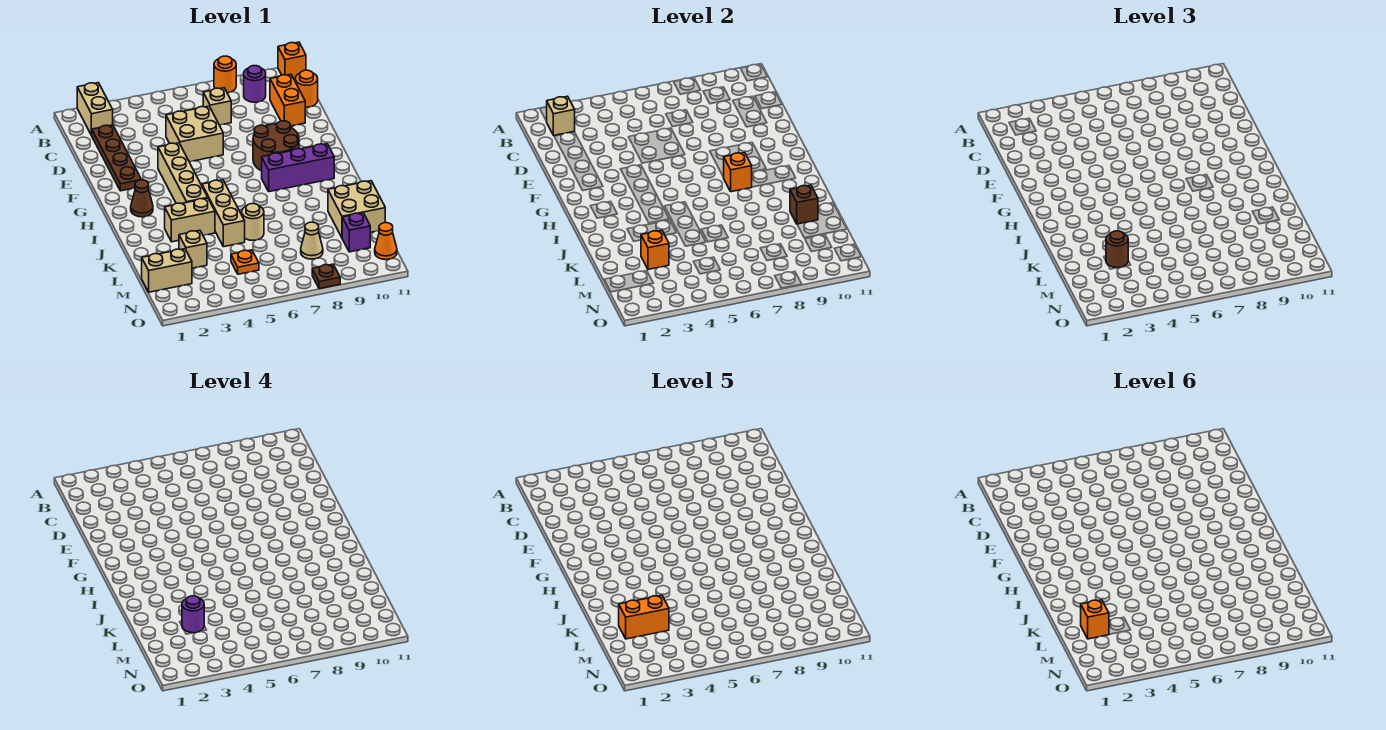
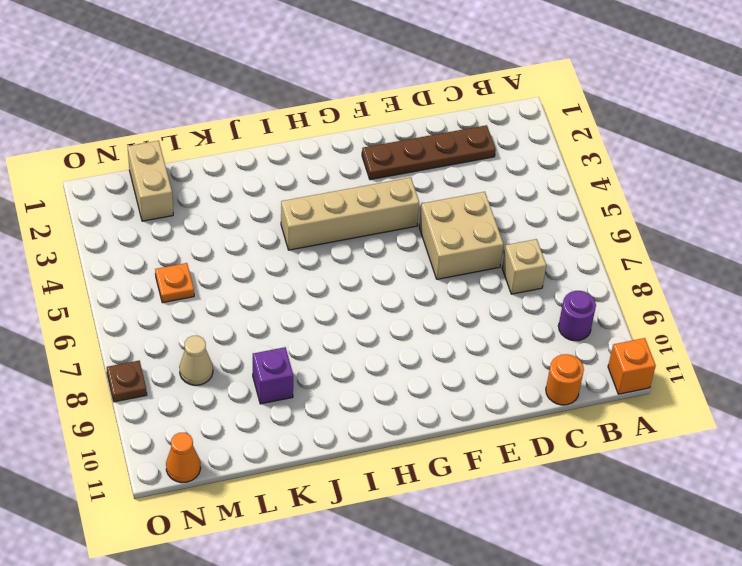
purple 1x1 brick [253,347,293,404] -> purple 1x1 brick moved to [342,213,370,252]
none -> tan 1x2 brick [77,83,113,135]
none -> orange 1x1 round brick [214,56,236,93]
none -> orange 1x2 brick [270,74,305,126]
none -> brown 2x2 round brick [253,121,299,171]

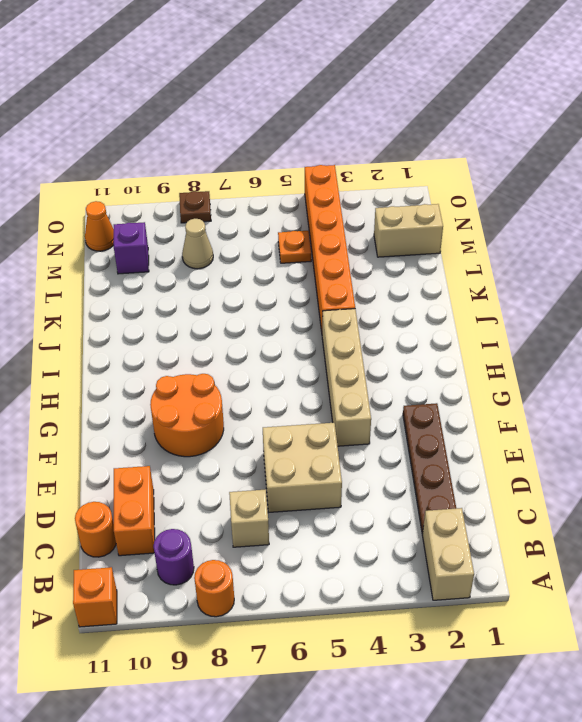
orange 2x2 round brick [150,374,224,457] -> brown 2x2 round brick [253,121,299,171]
orange 1x6 brick [305,165,355,331] -> tan 1x2 brick [165,198,215,242]
none -> brown 1x1 cone [131,180,153,217]
none -> purple 1x3 brick [262,144,334,192]
none -> tan 1x3 brick [202,180,245,247]
none -> tan 1x1 round brick [242,204,264,240]

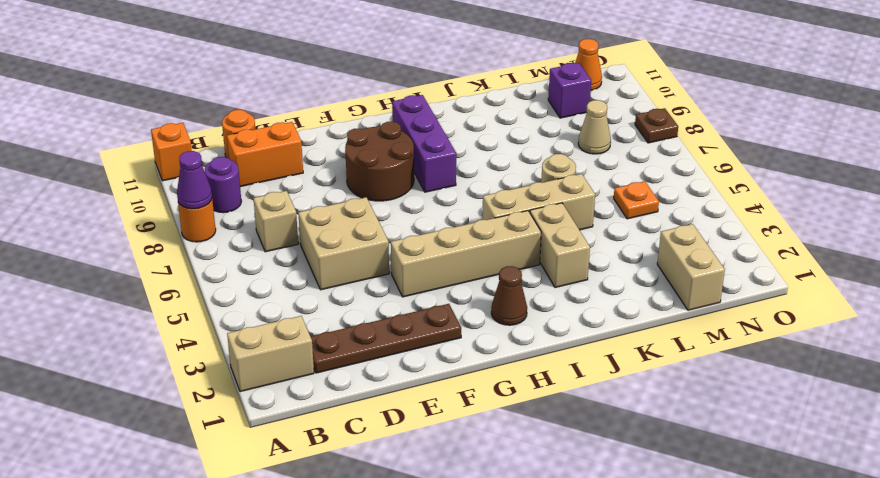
purple 1x1 cone [177,151,212,209] -> none
none -> tan 2x2 brick [328,181,385,237]
none -> tan 1x1 brick [179,230,207,268]
none -> tan 1x1 brick [547,96,575,135]
none -> orange 1x1 brick [724,153,752,192]

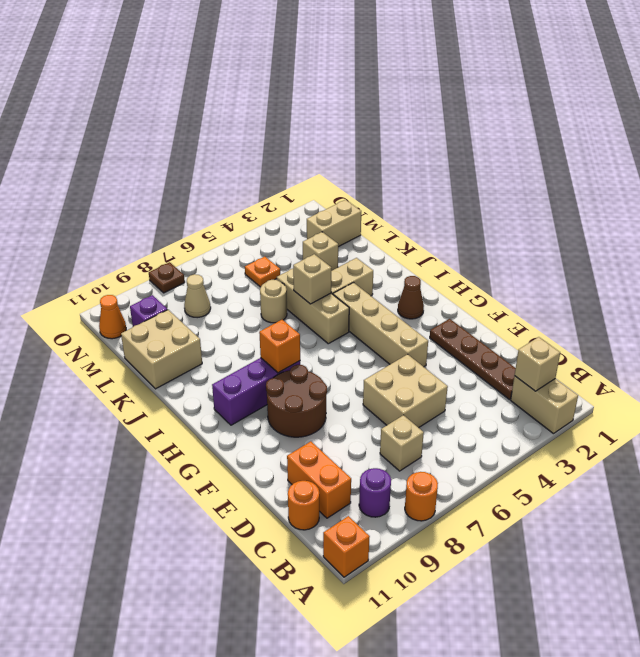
tan 1x1 brick [293,254,331,304] -> none
none -> brown 1x1 brick [790,185,818,224]
none -> orange 1x1 brick [641,230,669,269]
none -> brown 1x1 round brick [1106,231,1128,268]
none -> purple 1x1 round brick [182,596,204,633]

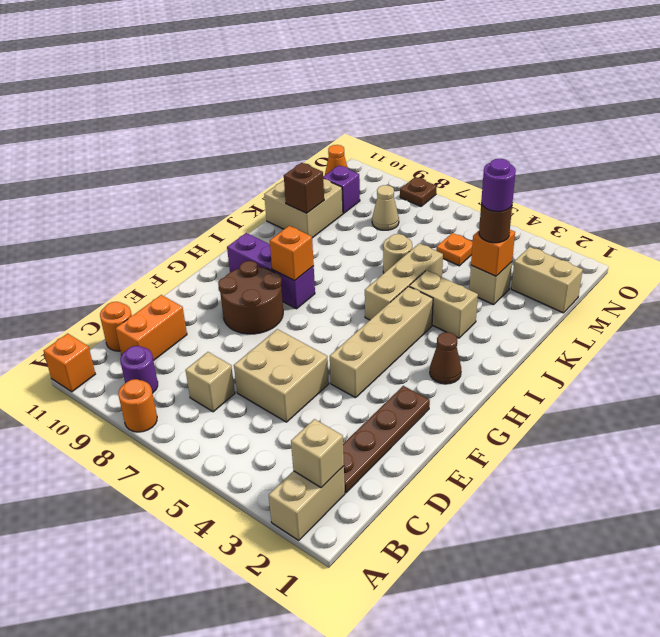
none -> orange 1x2 brick [619,595,669,639]
none -> orange 1x1 brick [1081,600,1109,639]

